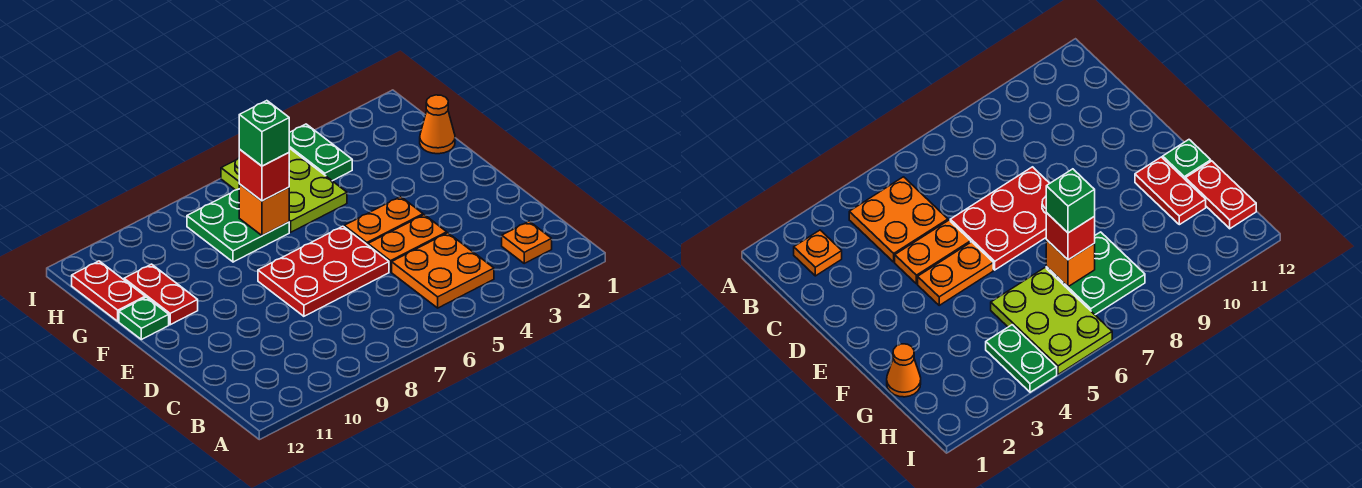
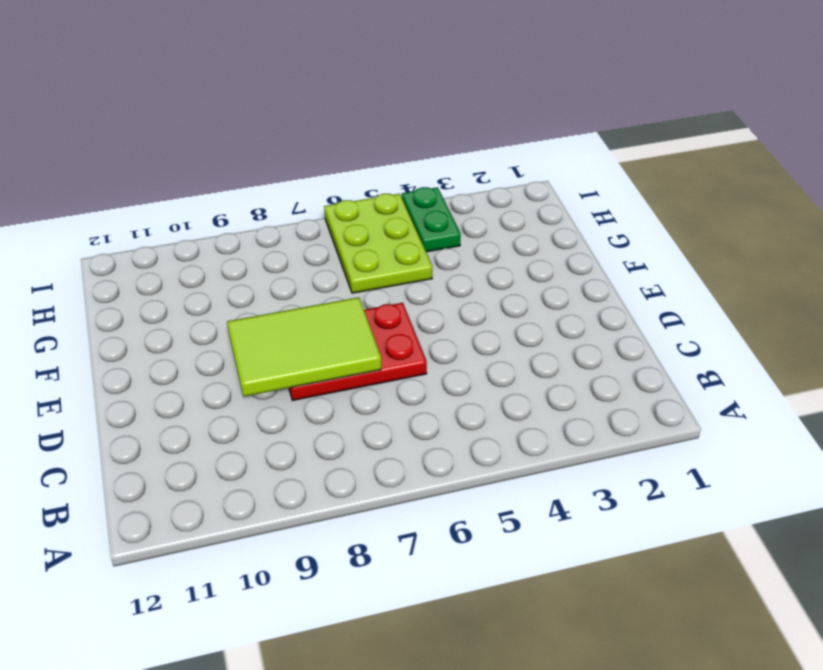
lime 2x3 tile [227,297,381,397] -> none
none -> orange 1x1 plate [502,221,552,263]
none -> orange 2x2 plate [392,233,494,308]
none -> orange 1x2 plate [368,215,447,272]

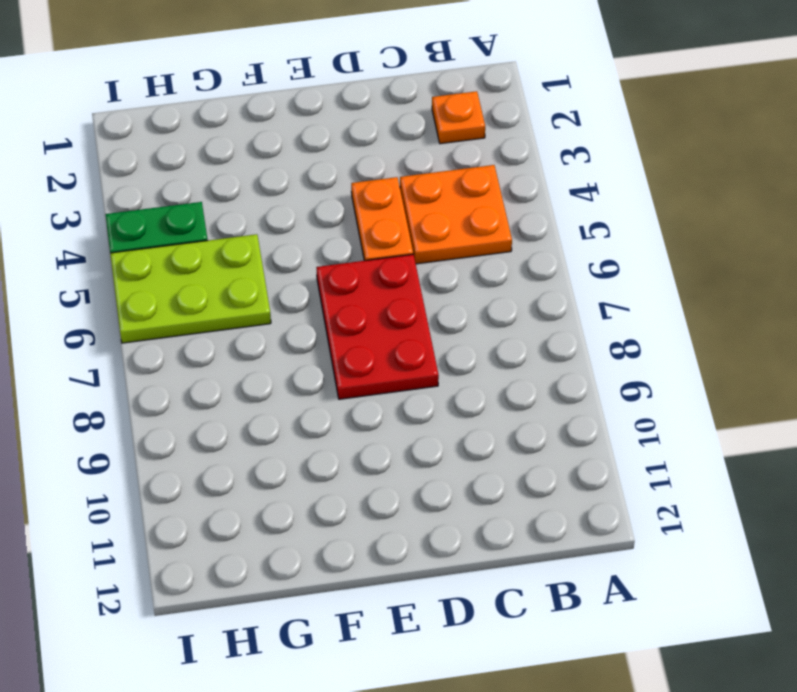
none -> orange 1x2 plate [344,197,423,245]
none -> red 1x2 plate [124,264,198,325]
none -> green 1x1 plate [119,297,169,340]

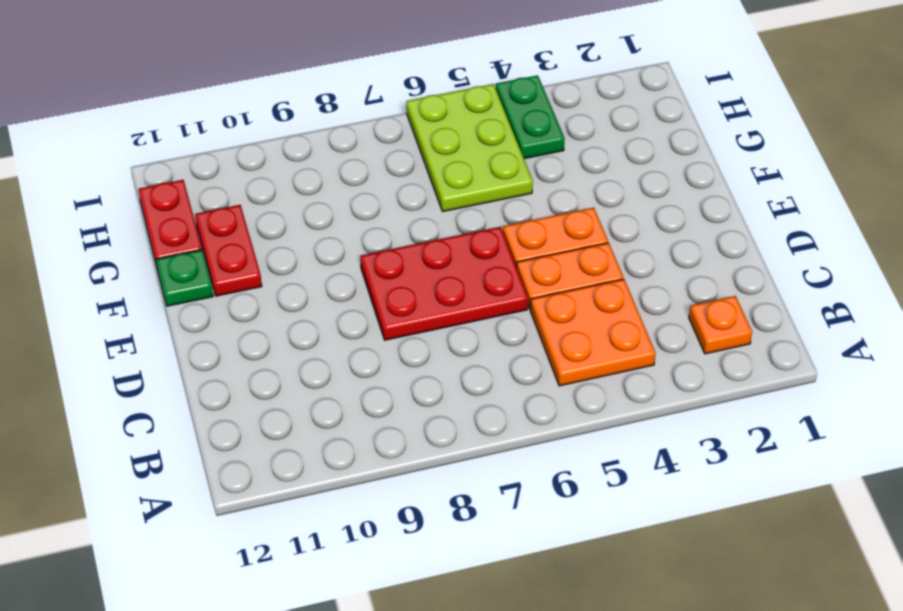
none -> orange 1x1 cone [420,95,455,154]
none -> green 2x2 plate [187,189,289,262]
none -> orange 1x1 brick [239,184,289,236]

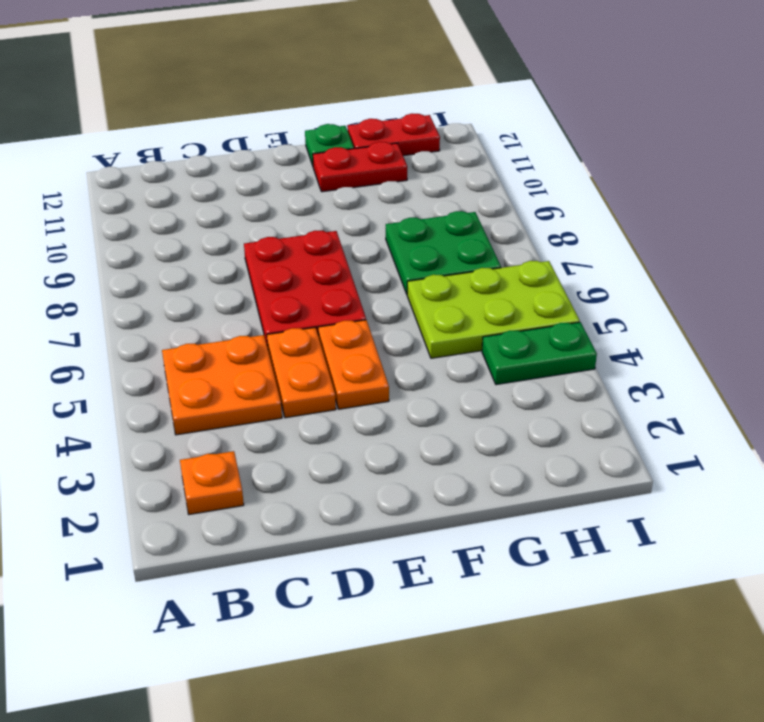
none -> orange 1x1 cone [420,95,455,154]
none -> orange 1x1 brick [239,184,289,236]
none -> red 1x1 brick [239,150,289,201]

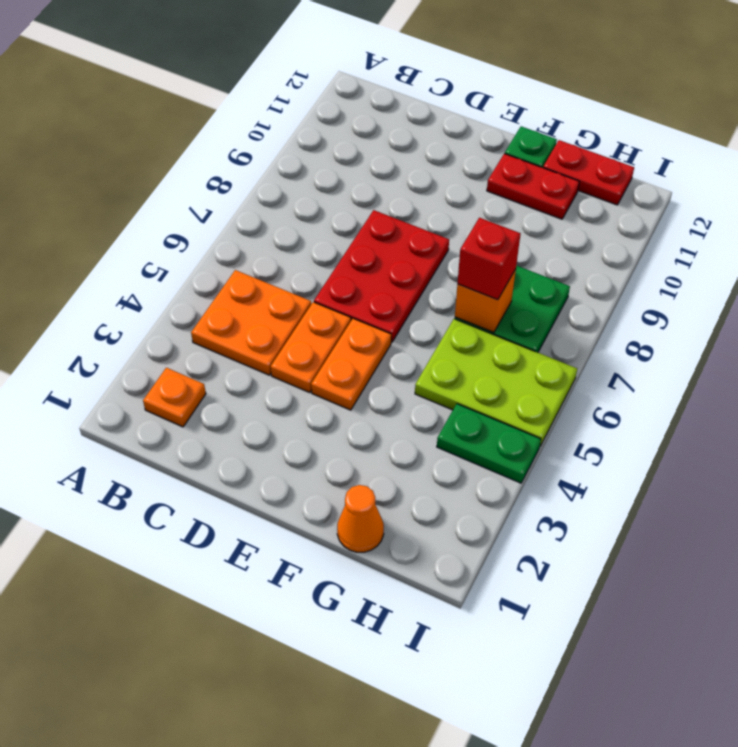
none -> green 1x1 brick [239,101,289,166]

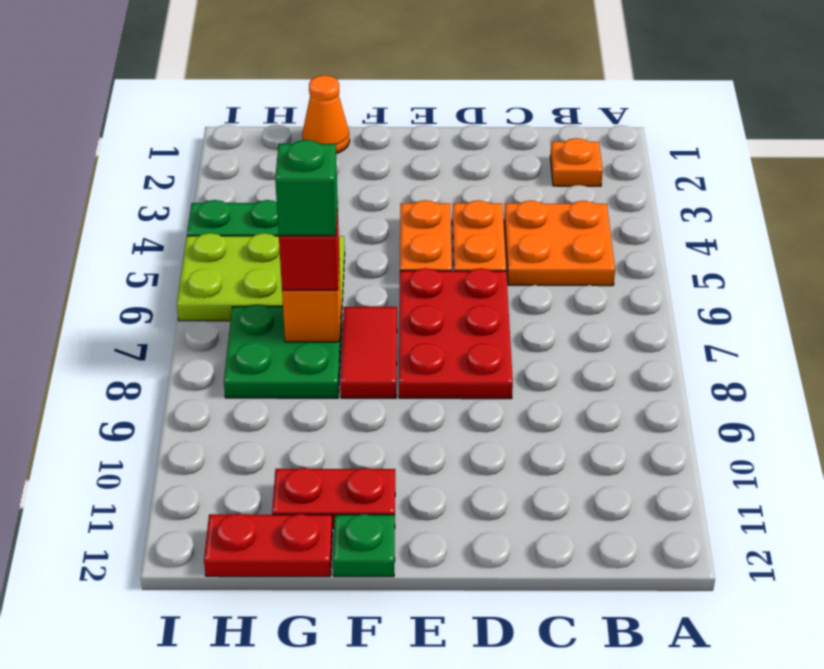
red 1x2 tile [341,307,397,398] -> none

